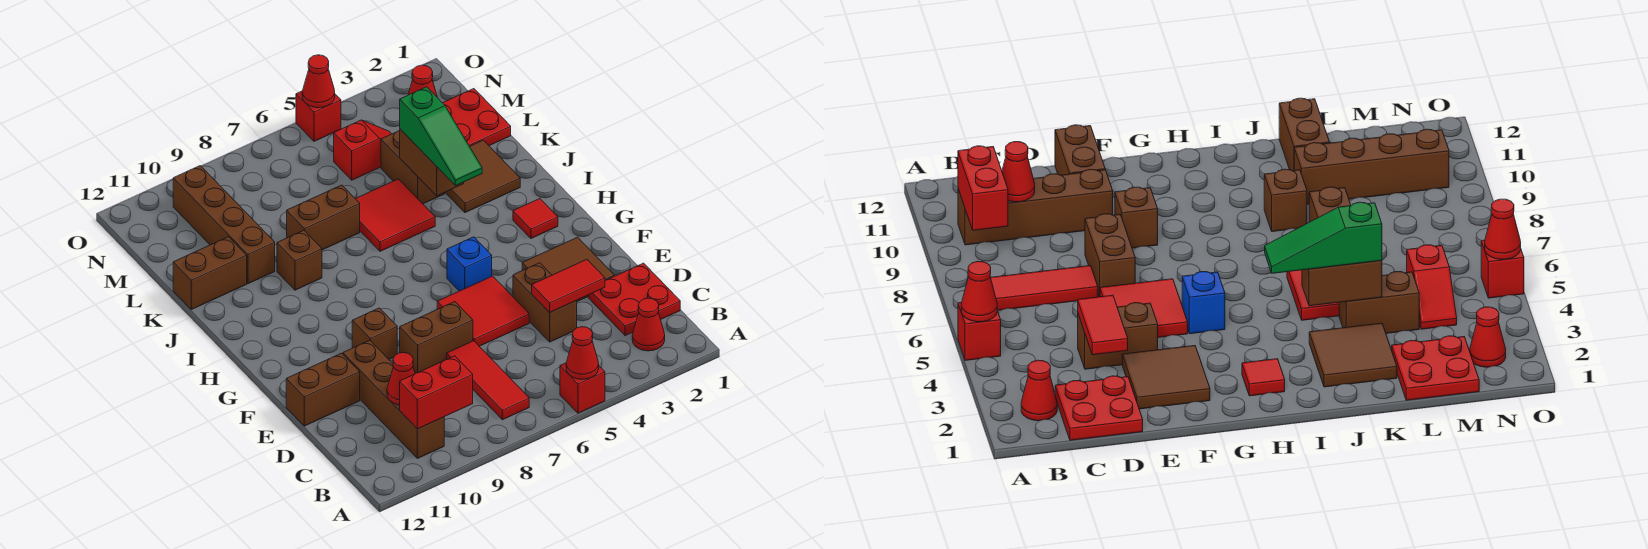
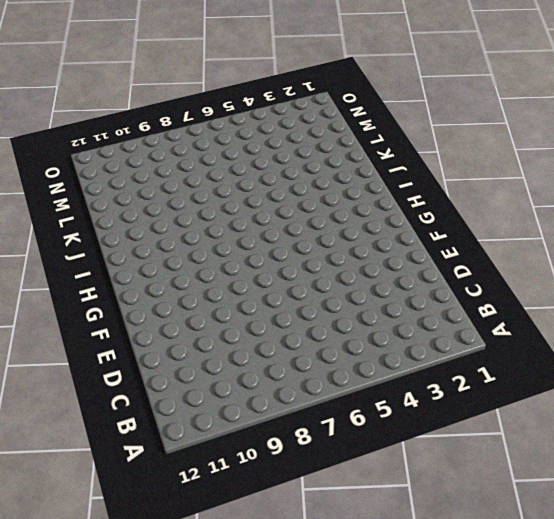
none -> red 1x1 brick [560,363,605,413]
none -> red 1x1 cone [632,298,665,351]
none -> red 1x3 tile [447,341,529,420]
none -> brown 1x4 brick [343,340,444,458]

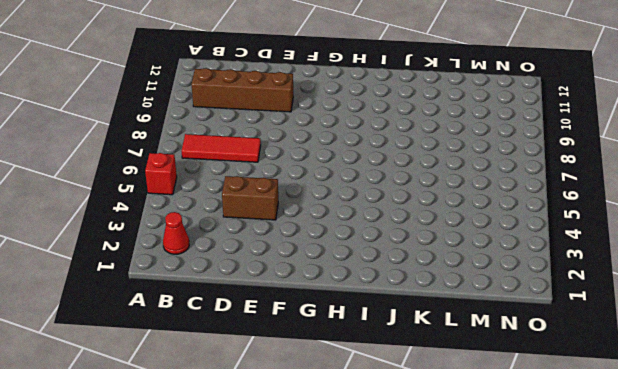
none -> red 2x2 plate [588,263,680,336]
none -> brown 2x2 tile [522,237,614,302]
none -> red 2x2 tile [437,276,529,346]
none -> brown 1x2 brick [400,302,473,373]

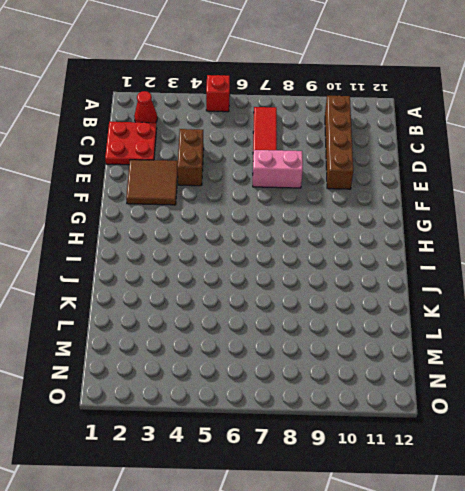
pink 1x2 brick [253,150,303,188] -> brown 1x2 brick [400,302,473,373]
none -> red 2x2 tile [437,276,529,346]
none -> brown 1x2 brick [286,353,360,426]
none -> brown 1x1 brick [352,308,397,359]
none -> blue 1x1 brick [447,237,492,291]

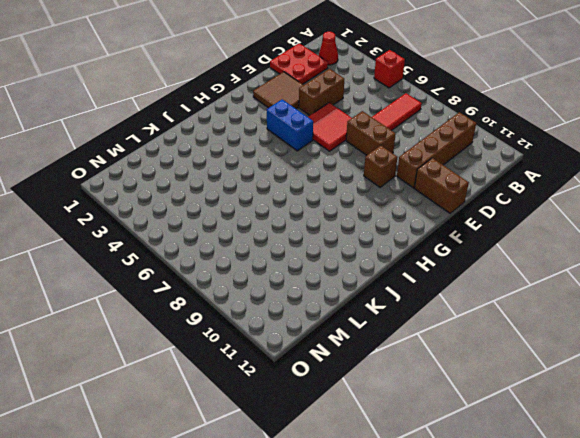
blue 1x2 brick [267,99,313,151] -> blue 1x1 brick [447,237,492,291]
none -> red 1x1 tile [513,199,558,238]
none -> brown 2x2 tile [445,140,520,213]
none -> red 2x2 tile [355,179,435,251]
none -> brown 1x1 brick [277,230,322,290]

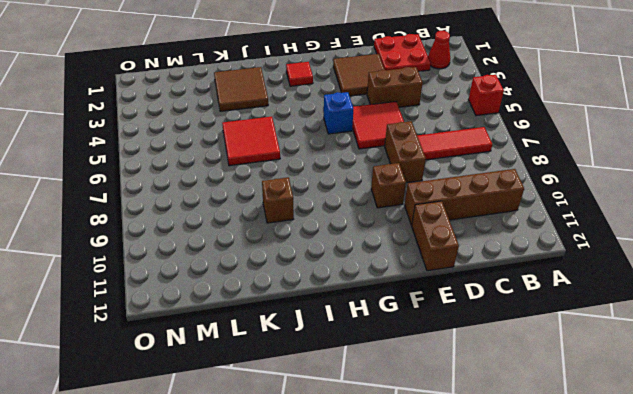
none -> brown 1x2 brick [381,131,445,204]
none -> brown 1x2 brick [287,185,360,250]
none -> brown 1x4 brick [173,166,275,284]
none -> brown 1x2 brick [173,237,247,309]

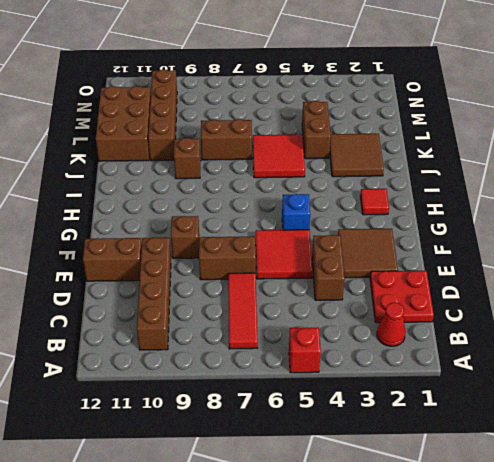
brown 2x3 brick [96,86,151,161] -> brown 1x2 brick [173,237,247,309]
none -> red 2x2 plate [443,89,511,146]
none -> red 1x2 slope [334,120,391,180]
none -> red 1x1 cone [408,65,437,97]
none -> red 1x1 brick [296,91,341,141]

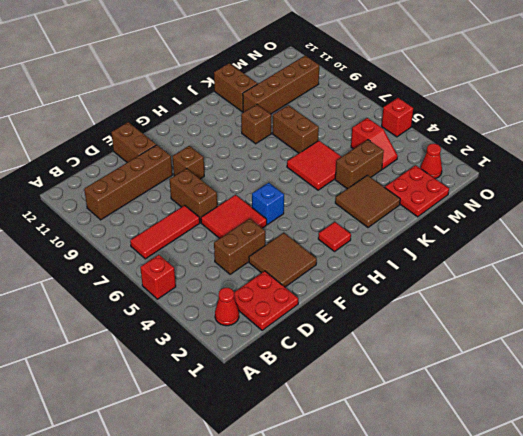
none -> red 1x1 cone [566,327,599,379]
none -> red 1x2 brick [400,356,473,429]
none -> red 1x1 cone [387,353,415,405]
none -> red 1x2 tile [532,259,605,312]

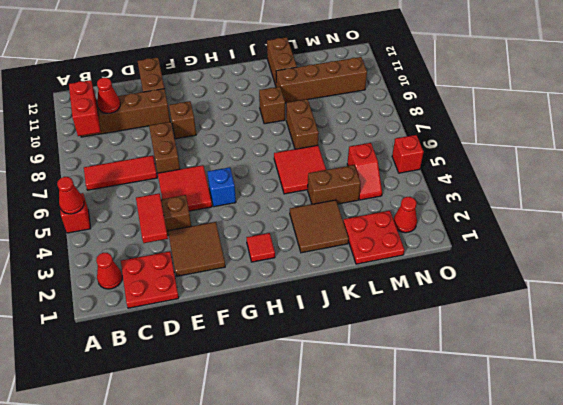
none -> brown 1x2 brick [400,129,464,196]
none -> red 1x1 cone [302,55,335,108]
none -> green 1x3 slope [400,87,482,186]

